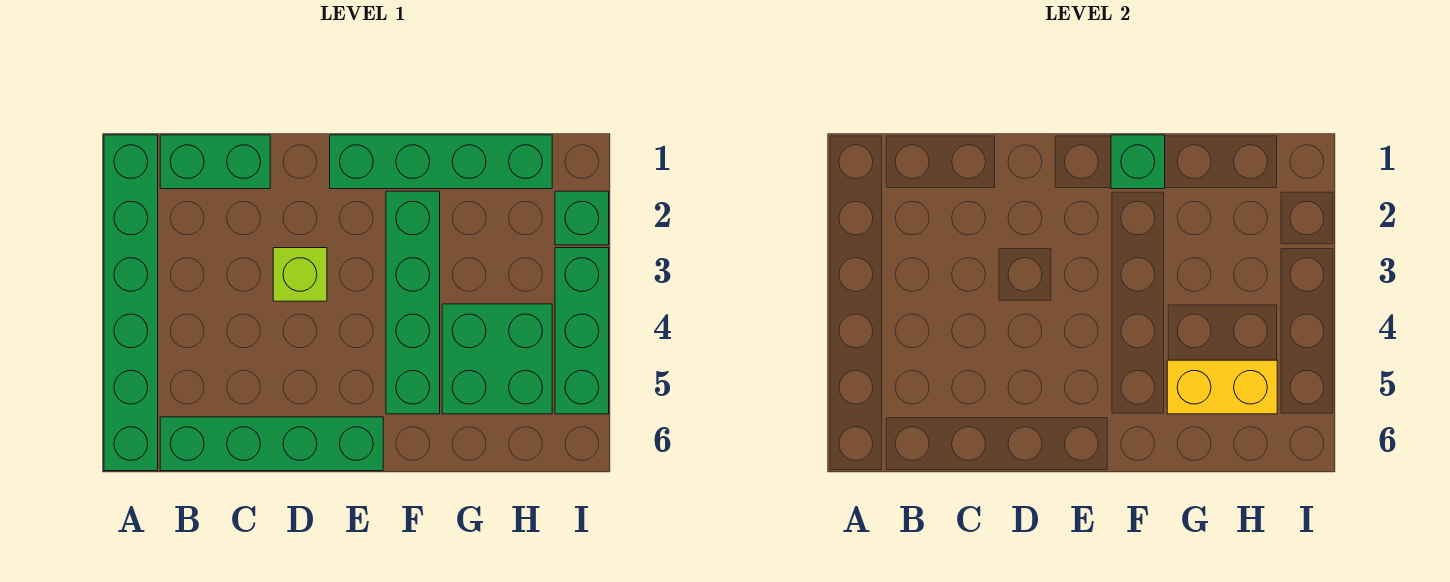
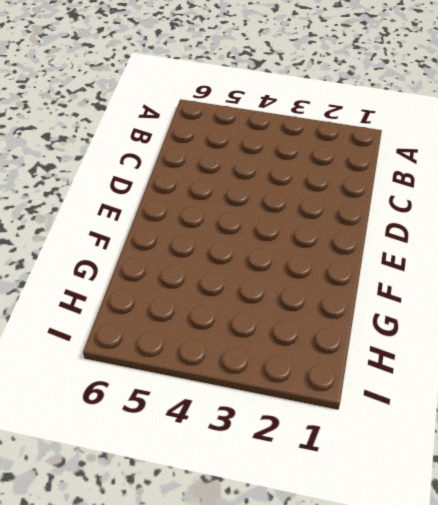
none -> green 1x6 brick [104,135,158,471]
none -> green 1x2 brick [160,135,270,189]

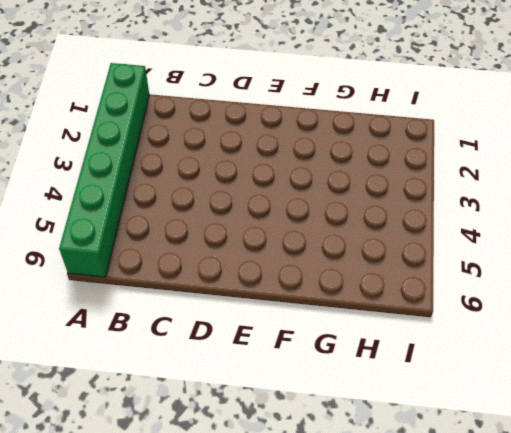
none -> green 1x2 brick [160,135,270,189]
none -> green 1x4 brick [160,417,383,471]

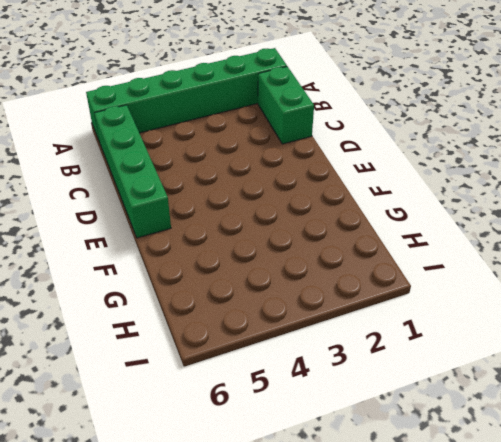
none -> lime 1x1 brick [273,248,327,301]
none -> green 1x4 brick [330,135,552,189]

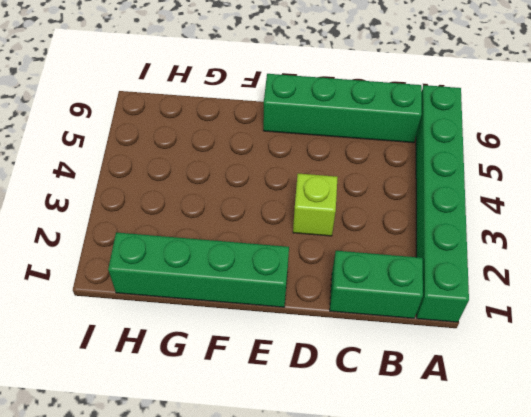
none -> green 1x4 brick [386,191,440,414]
none -> green 2x2 brick [442,304,552,414]

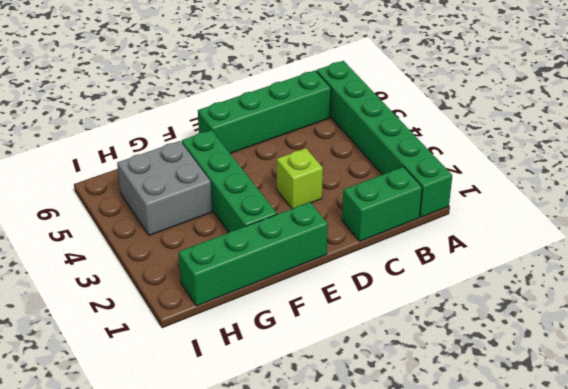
grey 2x2 brick [117,141,212,235] -> green 2x2 brick [442,304,552,414]
none -> green 1x1 brick [555,191,609,245]
none -> green 1x3 brick [555,248,609,414]

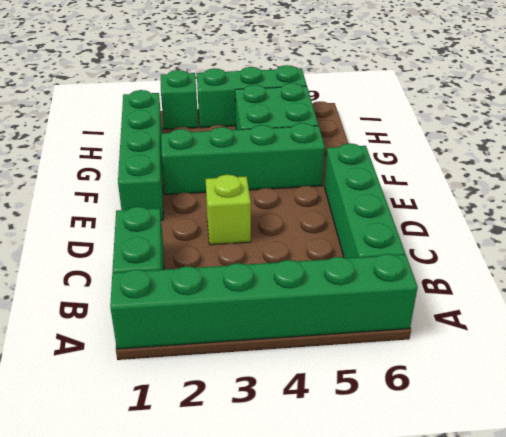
none -> green 1x1 brick [1111,135,1165,189]
none -> yellow 1x2 brick [1167,360,1277,414]

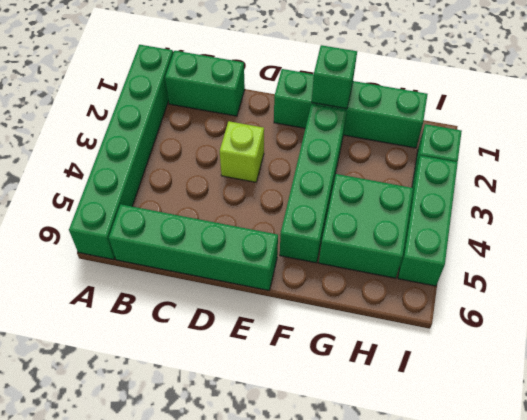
none -> yellow 1x2 brick [1167,360,1277,414]

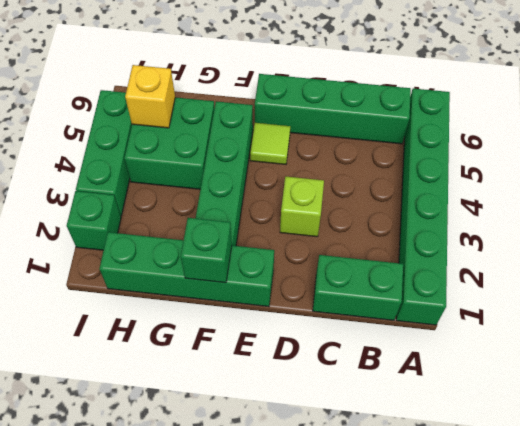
lime 1x1 tile [250,123,290,164] -> none
yellow 1x1 brick [125,65,175,128] -> yellow 1x2 brick [1167,360,1277,414]

